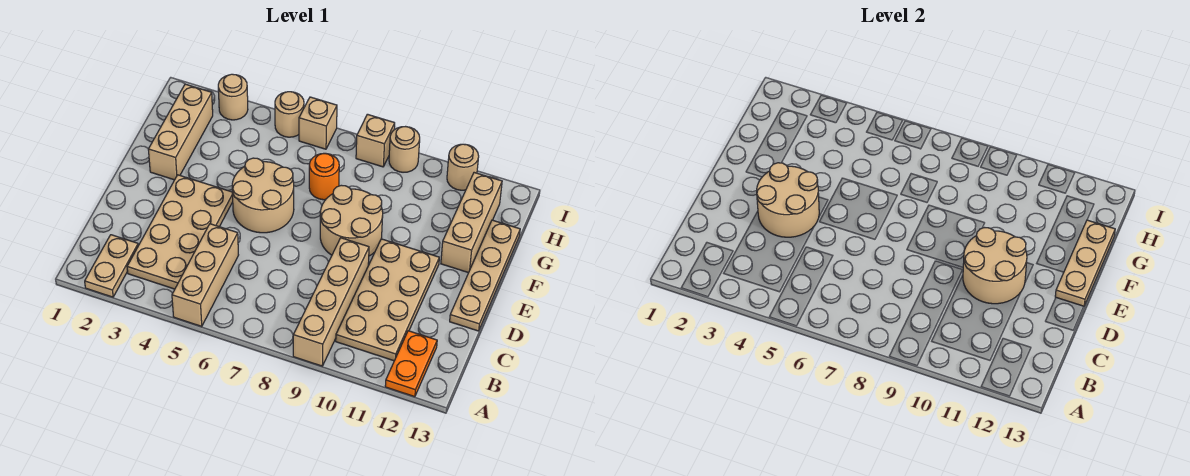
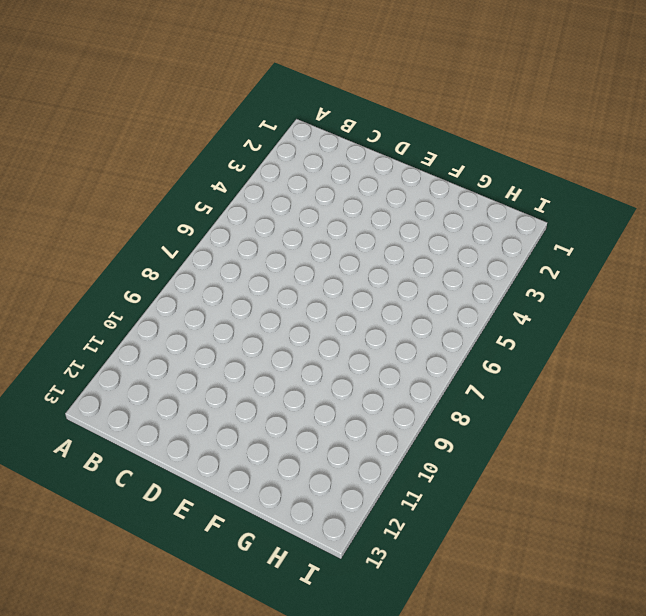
none -> tan 1x2 plate [85,235,138,297]
none -> tan 1x3 brick [172,224,238,326]
none -> tan 1x4 brick [293,238,369,366]

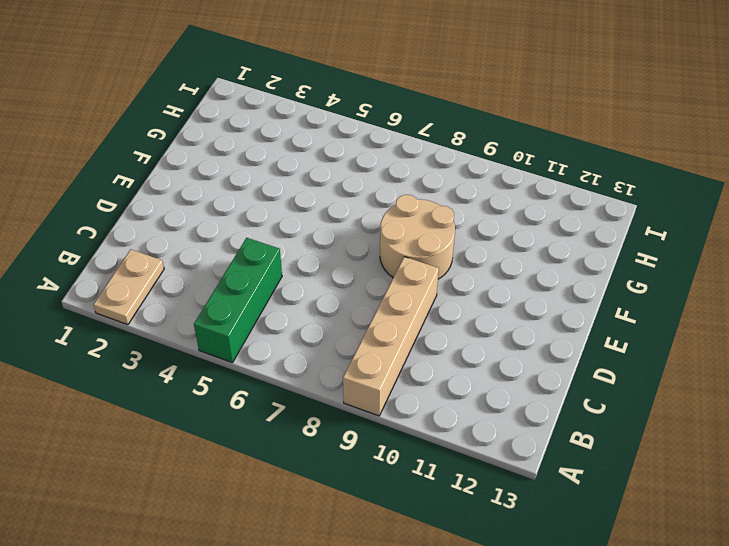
green 1x3 brick [194,238,282,363] -> tan 1x3 brick [172,224,238,326]
none -> orange 1x2 plate [385,331,437,397]
none -> tan 2x4 plate [127,175,233,289]
none -> tan 2x4 plate [336,239,439,361]

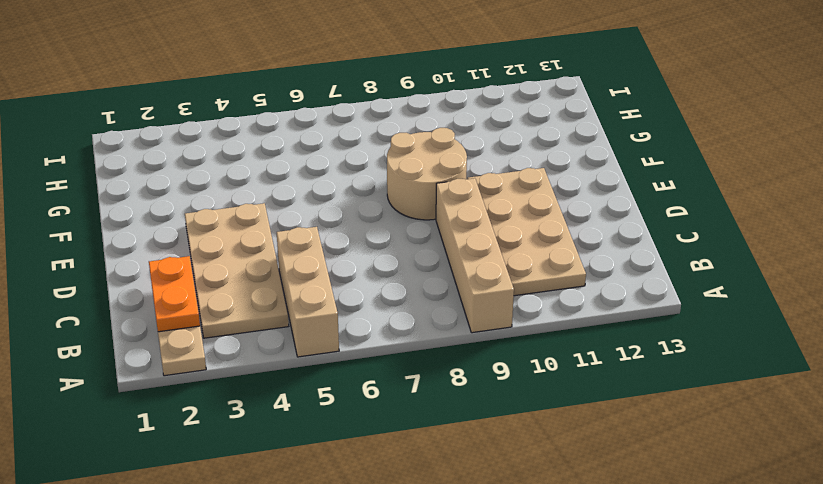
orange 1x2 plate [149,256,200,332] -> orange 1x2 plate moved to [385,331,437,397]
none -> tan 1x4 plate [450,220,520,331]
none -> tan 2x2 round brick [232,158,294,233]
none -> tan 1x3 brick [148,84,213,180]

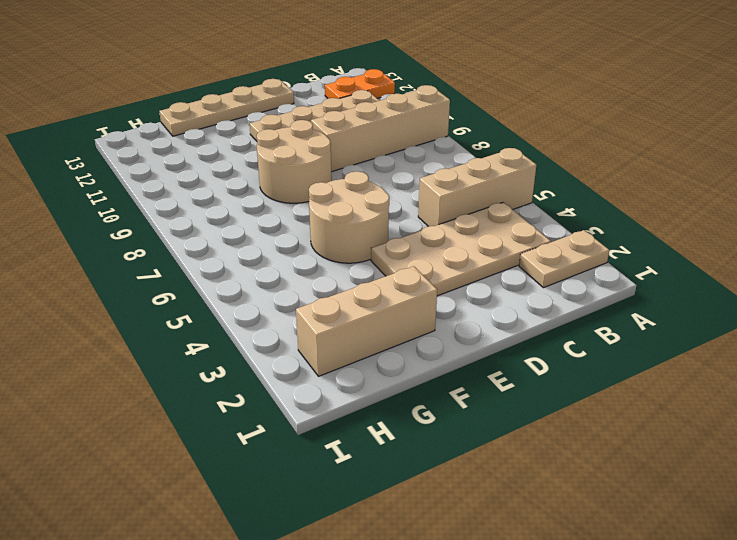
none -> tan 1x3 brick [441,173,502,273]
none -> orange 1x1 round brick [309,153,339,200]
none -> tan 1x1 round brick [218,74,248,120]

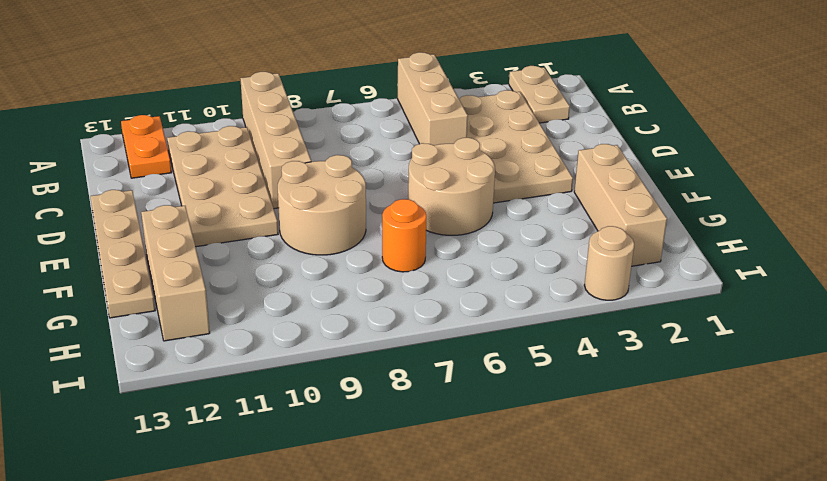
none -> tan 1x1 round brick [275,92,304,137]
none -> tan 1x1 brick [299,97,337,149]
none -> tan 1x1 brick [356,114,395,167]

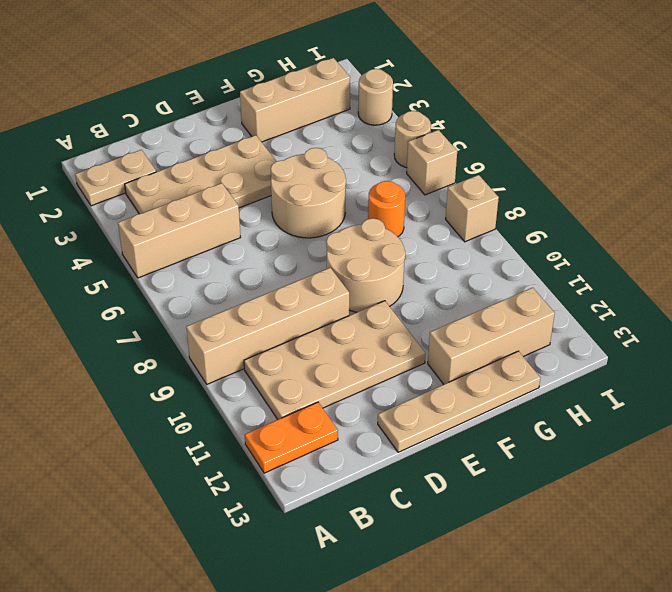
none -> tan 1x1 round brick [389,127,420,172]
none -> tan 1x1 round brick [447,144,479,190]
none -> tan 2x2 round brick [757,163,819,237]

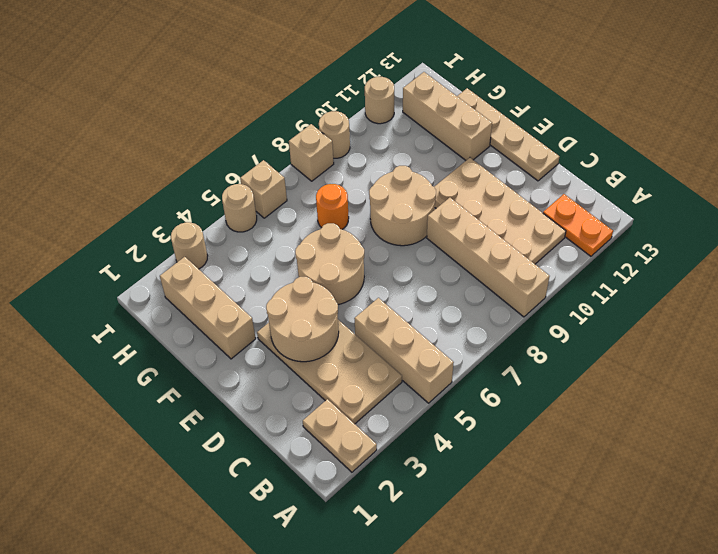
none -> tan 2x2 round brick [963,228,1027,304]
none -> tan 1x3 plate [1055,220,1115,306]

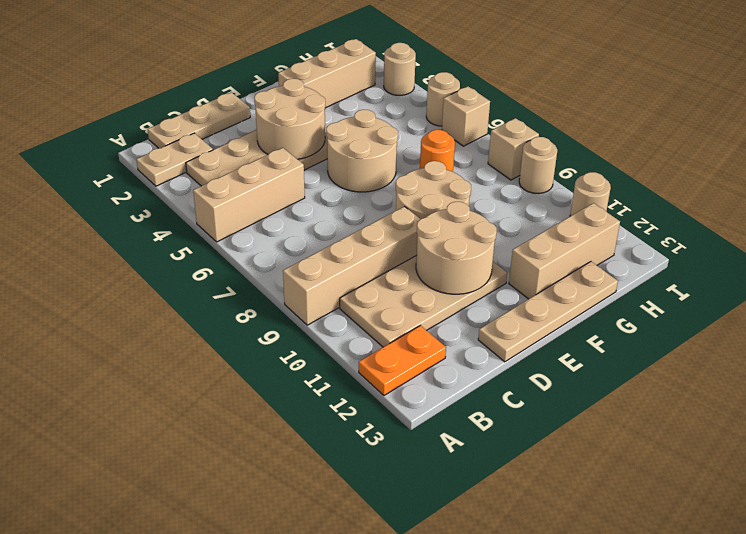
tan 1x3 plate [148,92,250,148] -> tan 1x3 plate moved to [1055,220,1115,306]

